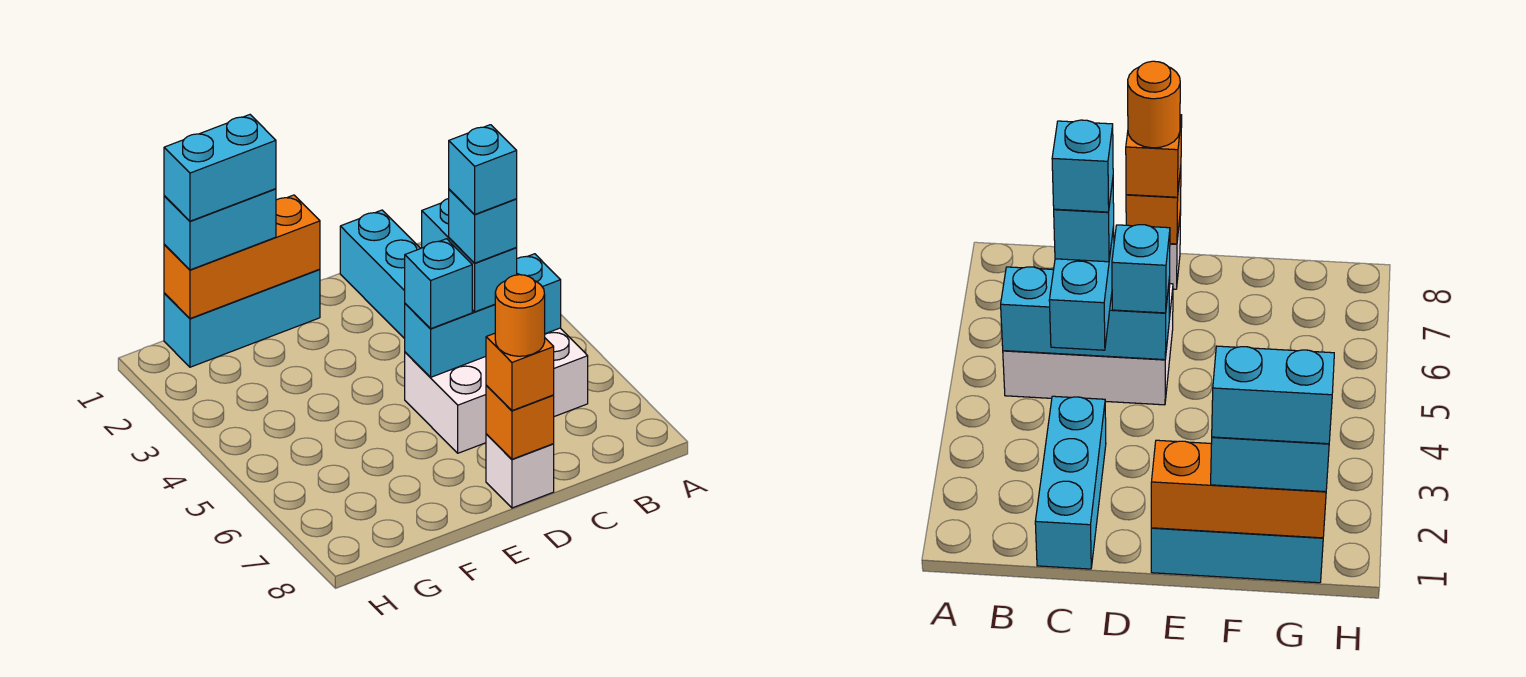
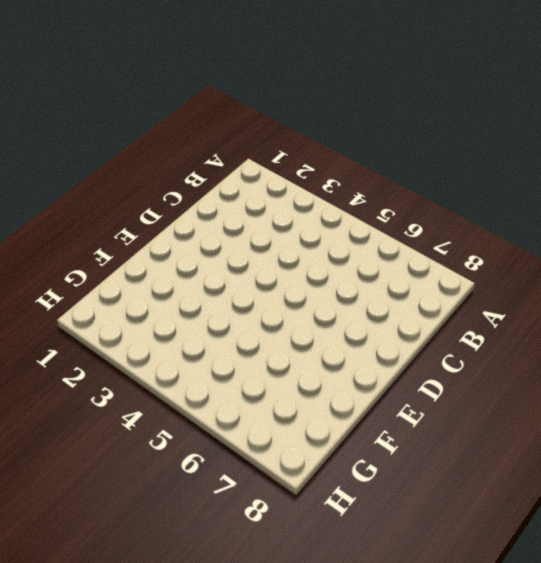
none -> white 2x3 brick [405,328,588,453]
none -> cyan 1x3 brick [340,210,421,339]
none -> white 1x1 brick [486,434,554,508]

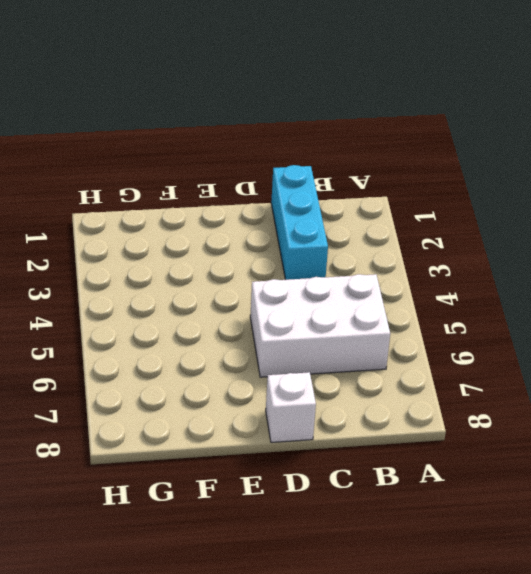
none -> cyan 1x3 brick [164,269,320,367]
none -> cyan 1x3 brick [405,254,561,377]
none -> orange 1x1 brick [486,386,554,459]

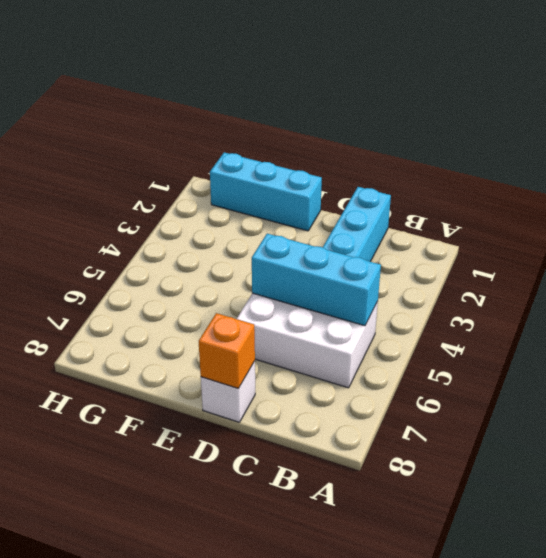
none -> orange 1x3 brick [164,195,320,319]
none -> cyan 1x2 brick [422,198,517,312]
none -> cyan 1x1 brick [405,239,472,328]

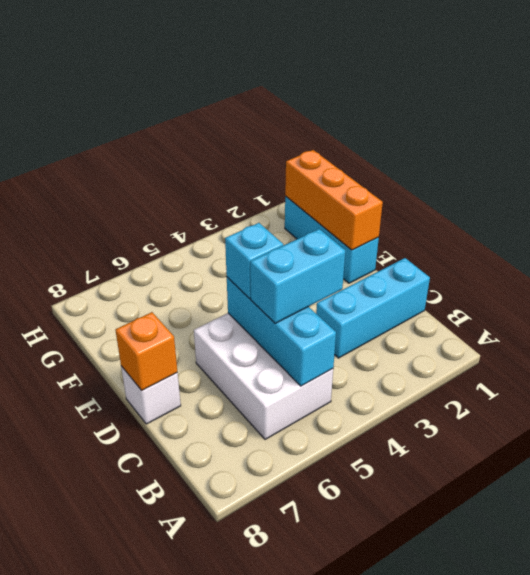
none -> orange 1x1 brick [486,333,554,411]
none -> cyan 1x2 brick [164,189,276,270]
none -> cyan 1x1 brick [449,189,517,263]

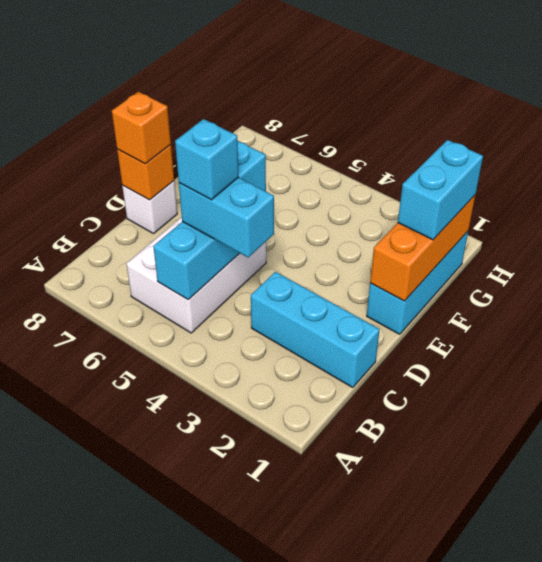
none -> orange 1x1 round brick [495,275,545,356]
none -> cyan 1x2 brick [164,115,276,221]
none -> cyan 1x1 brick [449,125,517,215]

